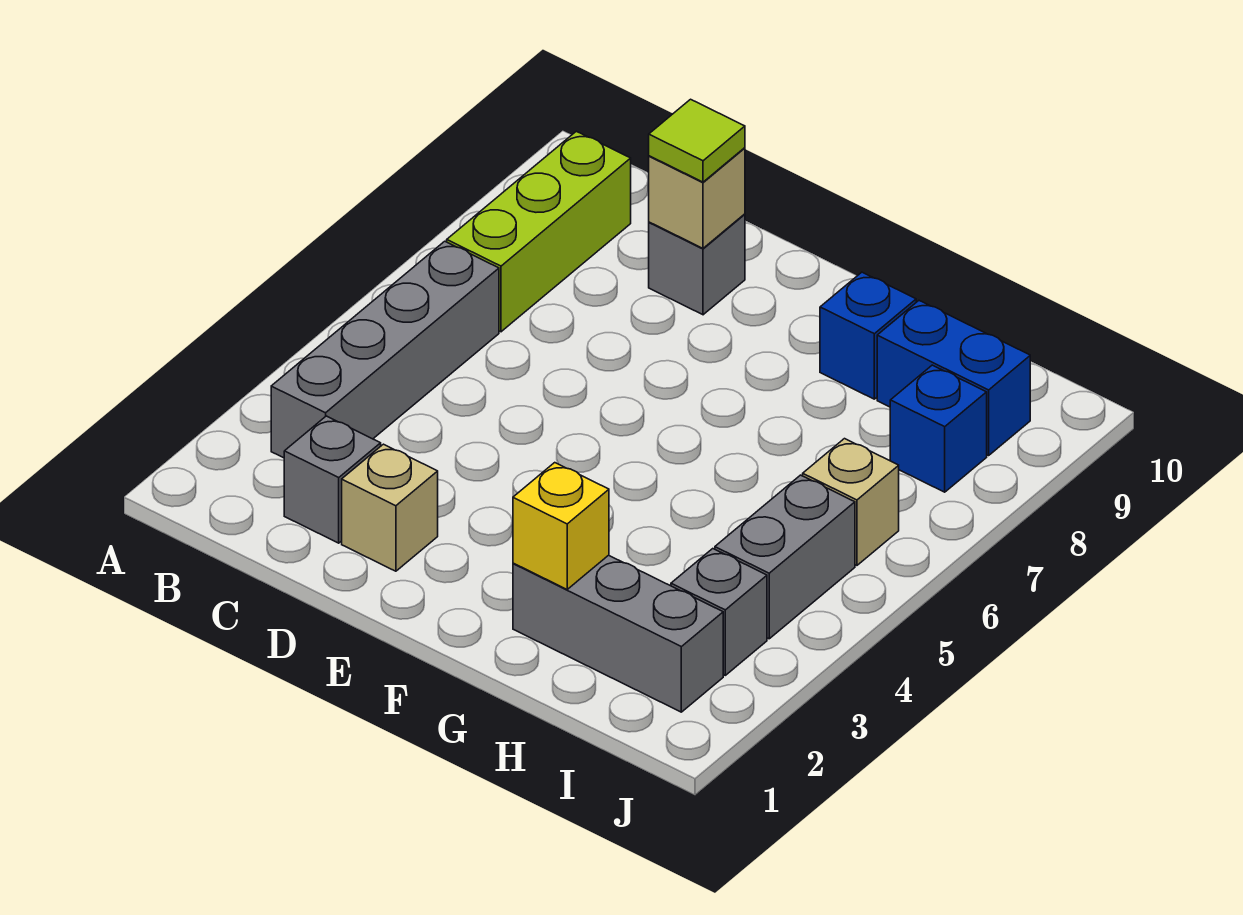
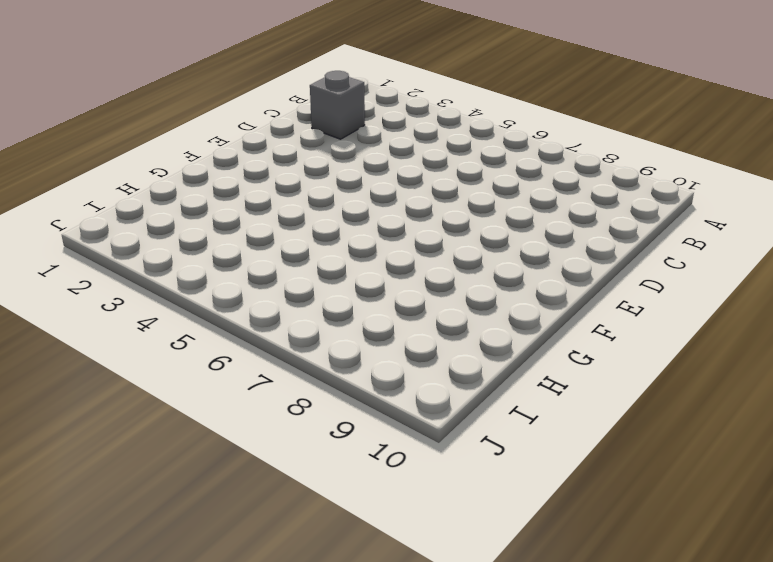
none -> grey 1x4 brick [271,241,499,458]
none -> lime 1x3 brick [447,131,631,332]
none -> tan 1x1 brick [342,444,438,571]

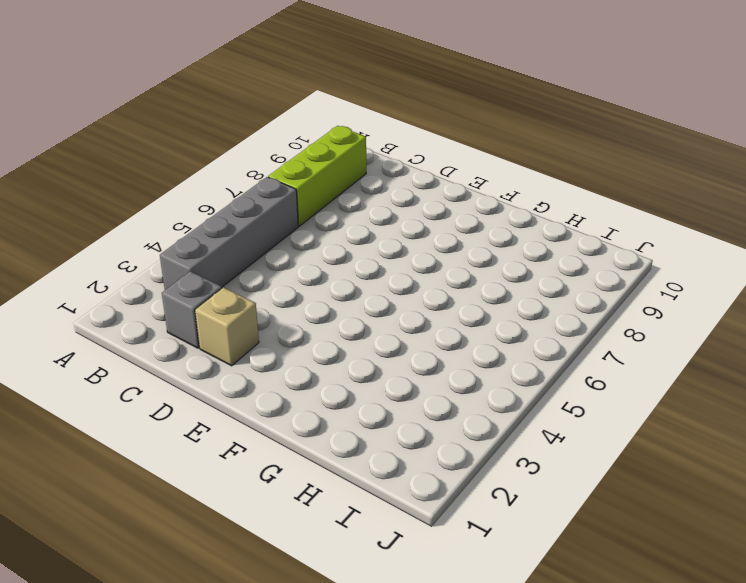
none -> grey 1x1 brick [649,214,745,315]
none -> grey 1x3 brick [513,555,723,712]
none -> blue 1x1 brick [820,272,916,399]

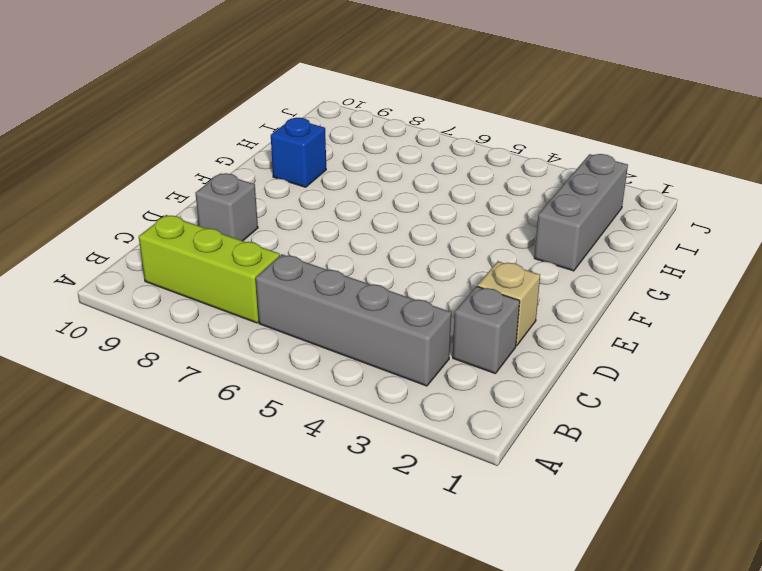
none -> blue 1x2 brick [877,301,1030,455]
none -> grey 1x1 brick [671,549,767,675]
none -> grey 1x2 brick [715,475,855,639]

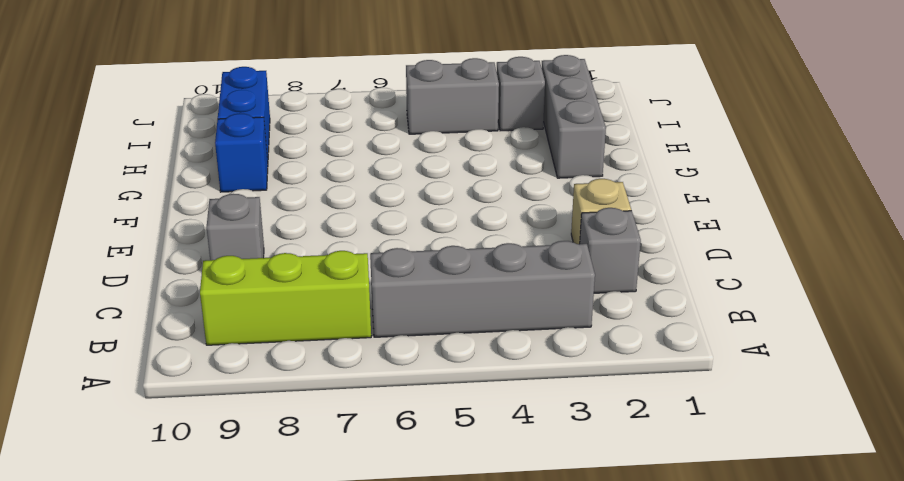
none -> tan 1x1 brick [803,439,899,565]
none -> blue 1x1 brick [890,365,987,492]
none -> tan 1x1 brick [649,148,745,248]

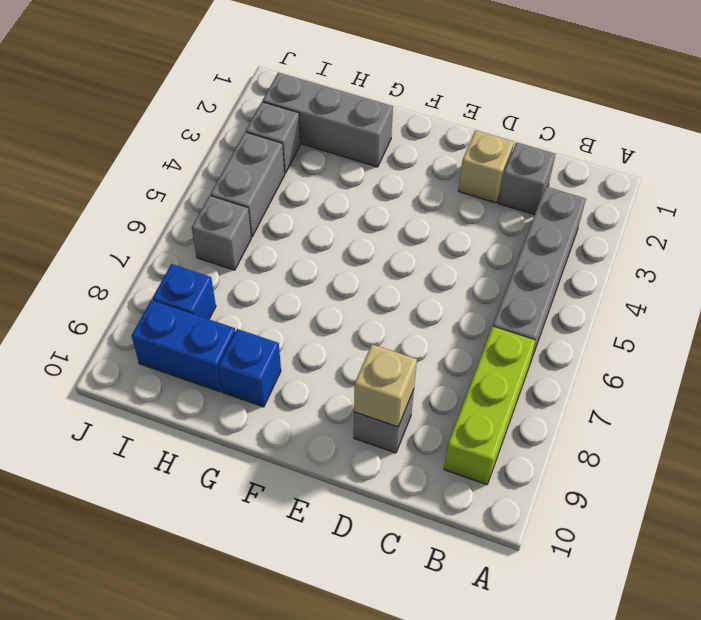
grey 1x1 brick [192,196,251,270] -> tan 1x1 brick [803,439,899,565]
none -> yellow 1x1 brick [513,463,609,589]
none -> lime 1x1 tile [649,99,745,182]

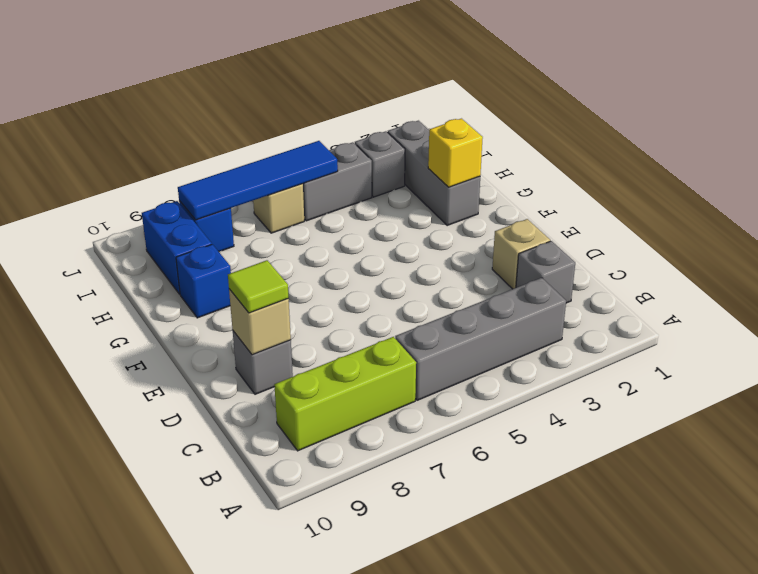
blue 1x4 tile [178,141,338,220] -> none

